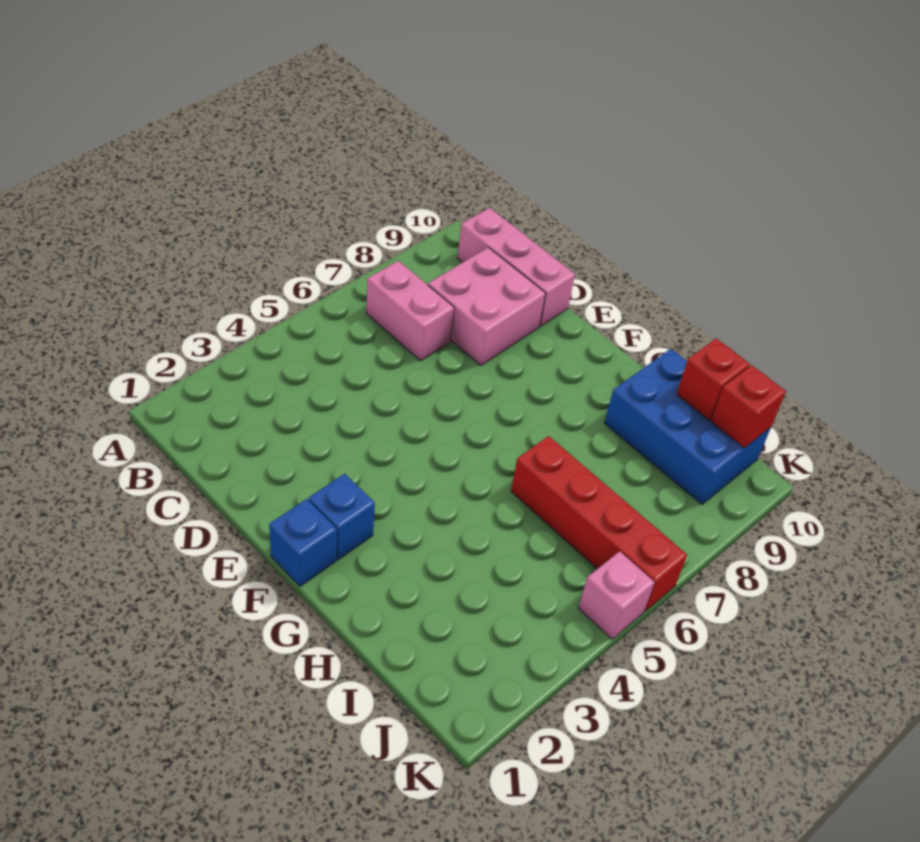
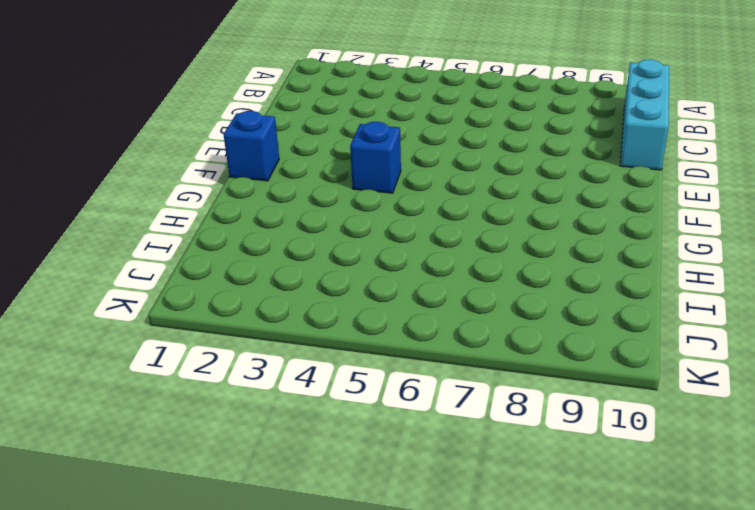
cyan 1x3 brick [620,59,669,170] -> pink 1x3 brick [457,208,575,326]
blue 1x1 brick [350,122,401,193] -> blue 1x1 brick moved to [309,474,375,560]
none -> pink 1x2 brick [366,261,454,361]
none -> pink 2x2 brick [428,247,546,365]

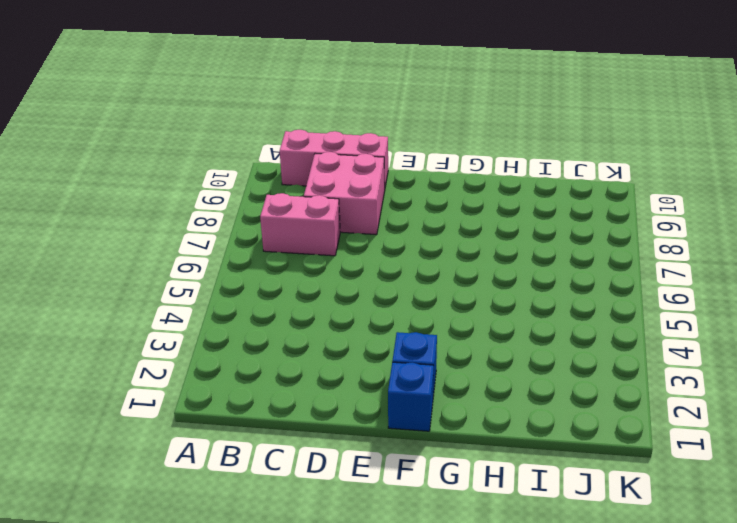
none -> red 1x4 brick [511,436,687,611]
none -> blue 2x3 brick [605,349,771,504]

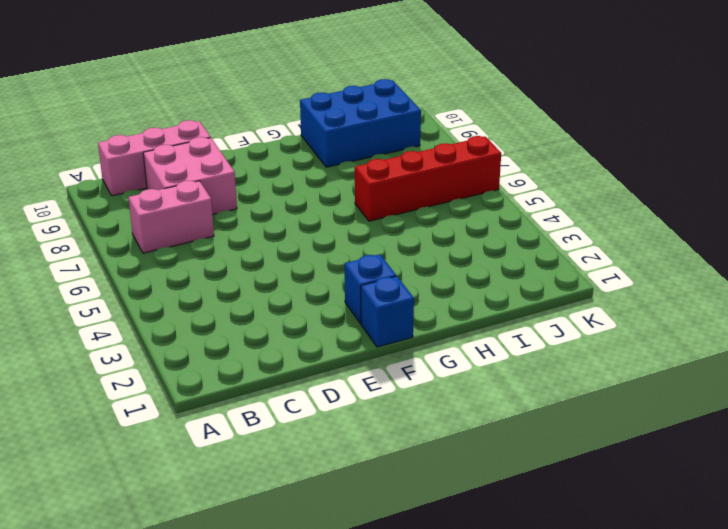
none -> pink 1x1 brick [579,551,655,639]
none -> red 1x1 brick [677,338,750,420]

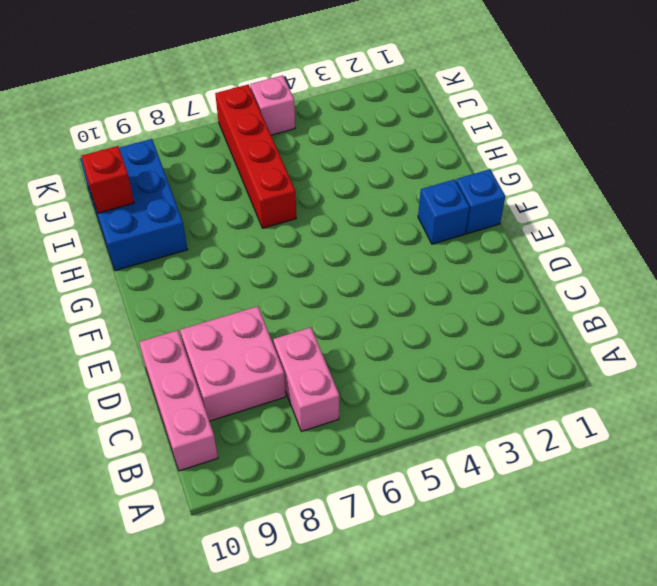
none -> red 1x1 brick [711,365,786,448]

